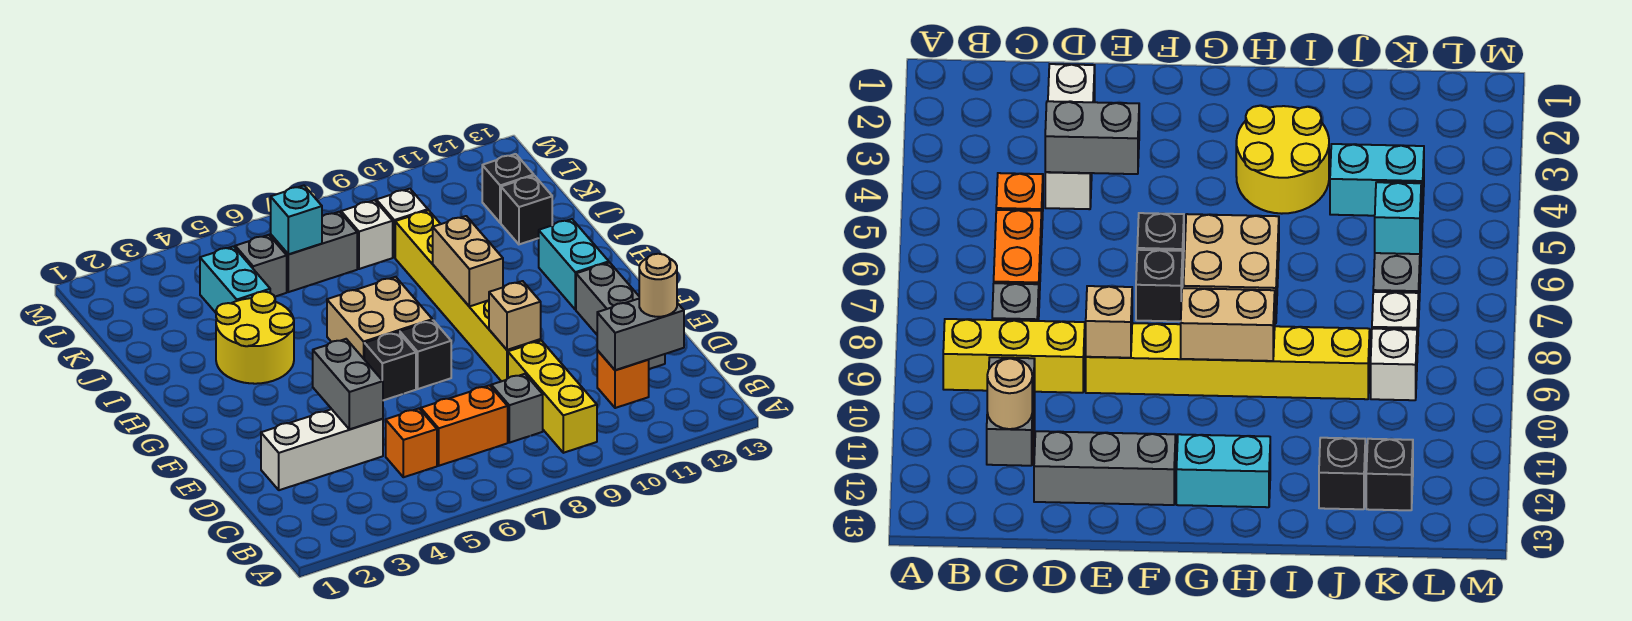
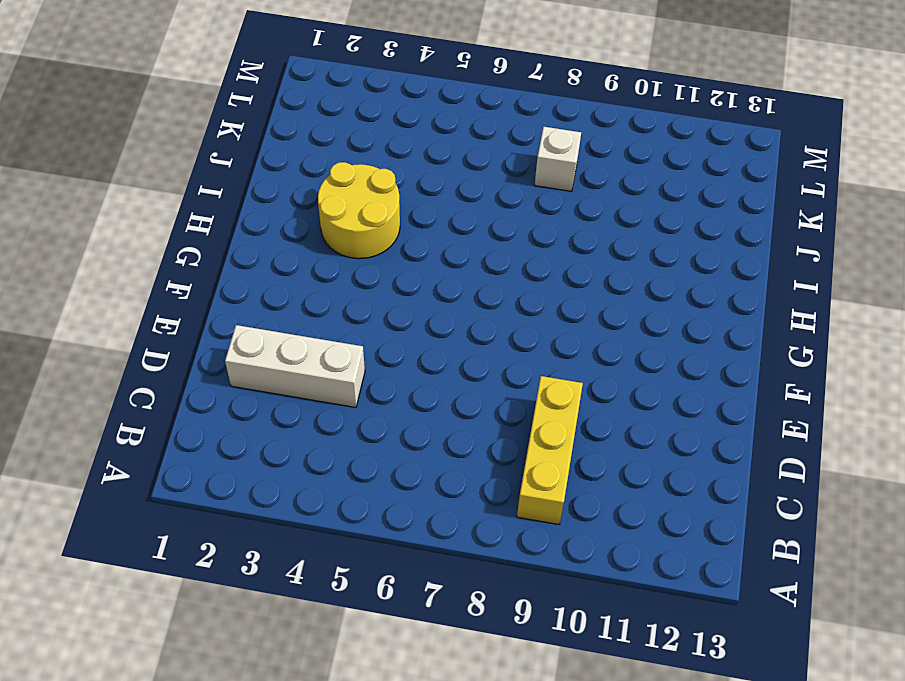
none -> orange 1x1 brick [386,409,437,477]
none -> orange 1x2 brick [421,385,508,466]
none -> grey 1x1 brick [491,374,543,443]

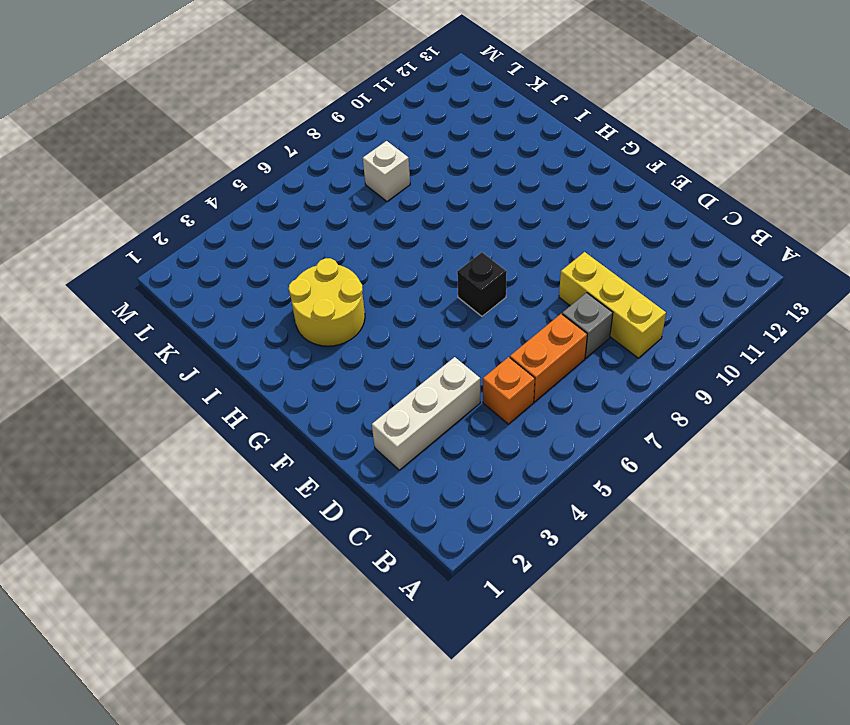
none -> orange 1x1 brick [597,350,649,408]
none -> grey 1x3 brick [576,263,665,369]
none -> yellow 1x6 brick [395,210,541,381]

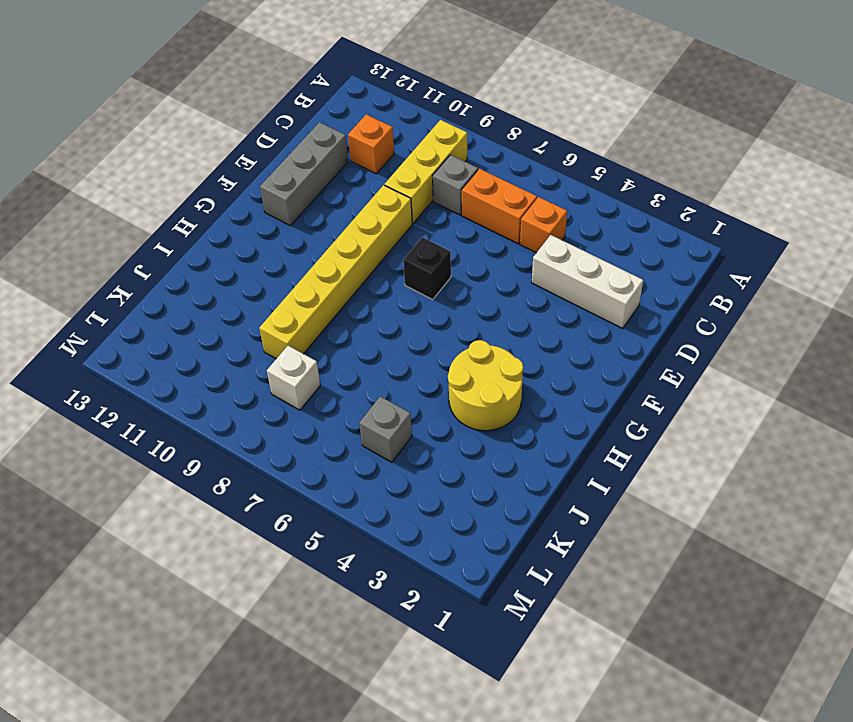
none -> black 1x1 brick [364,332,416,400]
none -> tan 2x2 brick [327,277,432,359]
none -> cyan 1x2 brick [538,219,609,310]

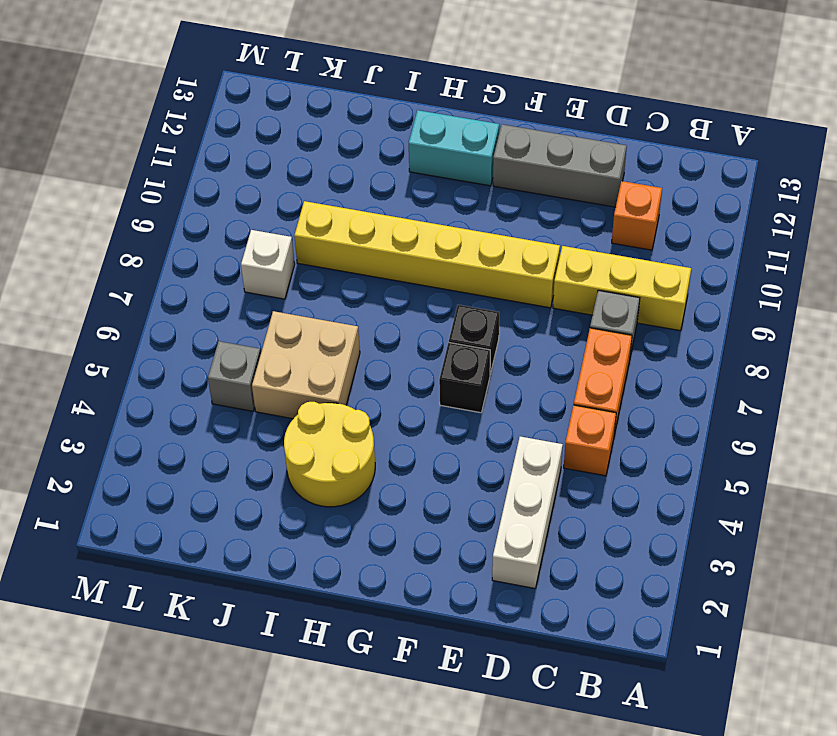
tan 2x2 brick [252,311,360,419] -> tan 2x2 brick moved to [327,277,432,359]
none -> cyan 1x2 brick [200,246,270,313]
none -> black 1x1 brick [501,176,552,244]
none -> grey 1x2 brick [271,212,357,292]

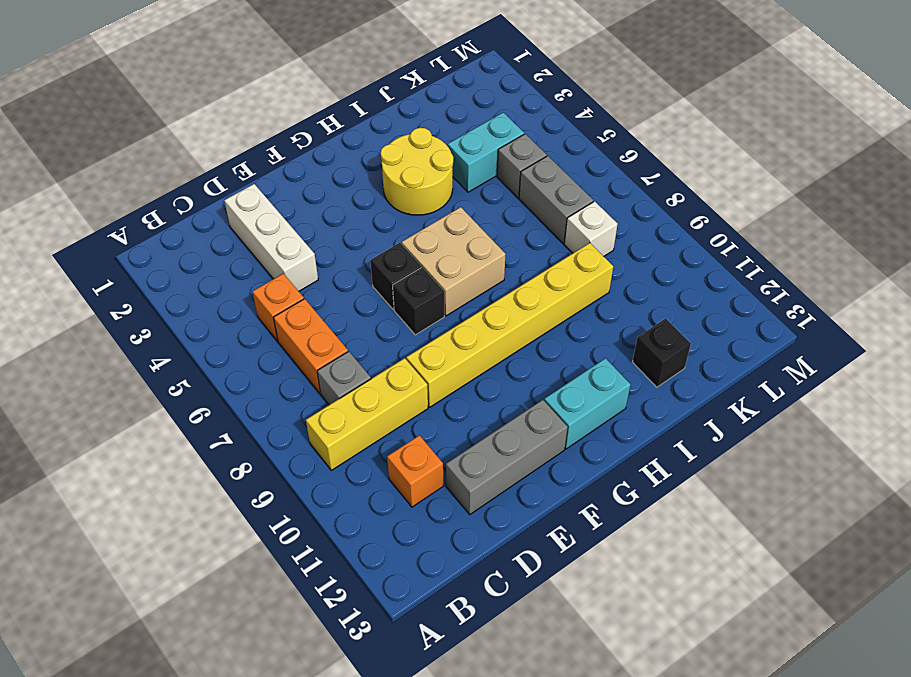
none -> white 1x1 brick [376,189,428,257]
none -> black 1x1 brick [482,154,534,223]
none -> grey 1x2 brick [597,299,684,370]

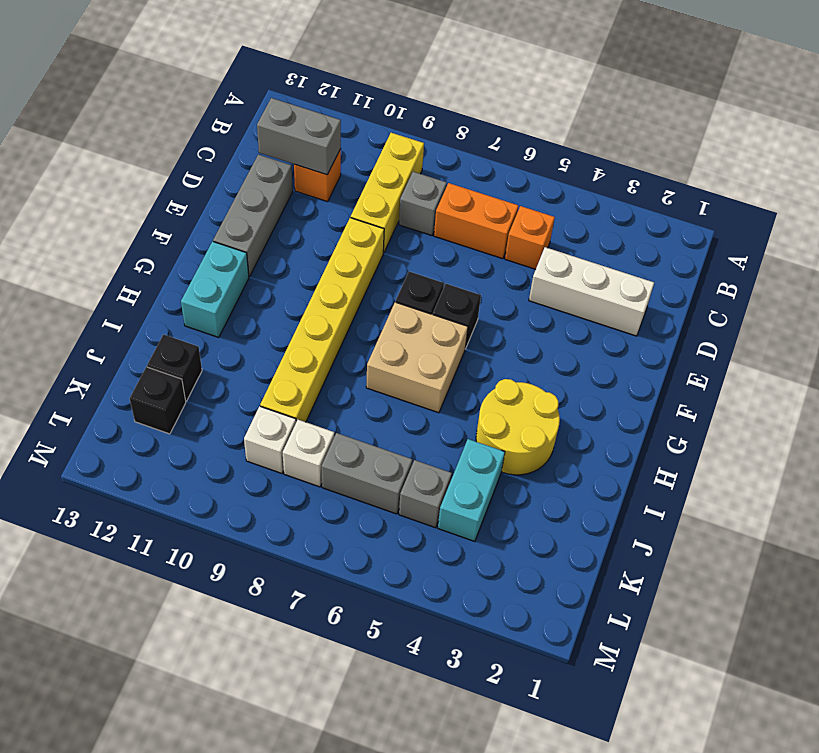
none -> grey 1x2 brick [313,339,383,429]
none -> tan 1x1 brick [489,281,541,350]
none -> tan 1x2 brick [433,216,503,306]

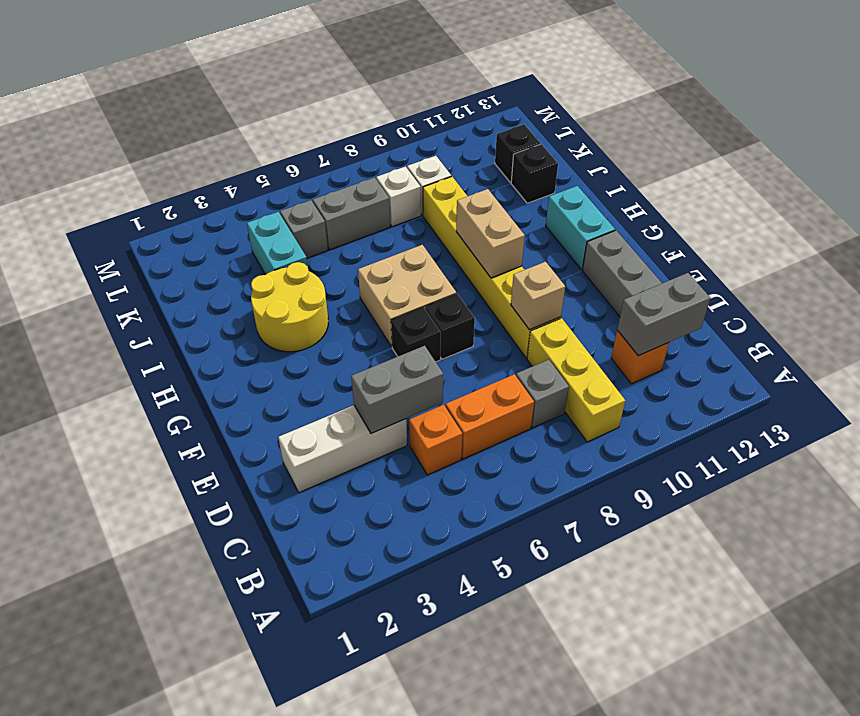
grey 1x2 brick [351,346,443,434] -> grey 1x2 brick turned to [313,339,383,429]
none -> cyan 1x1 brick [271,186,322,254]
none -> tan 1x1 round brick [639,254,677,317]

